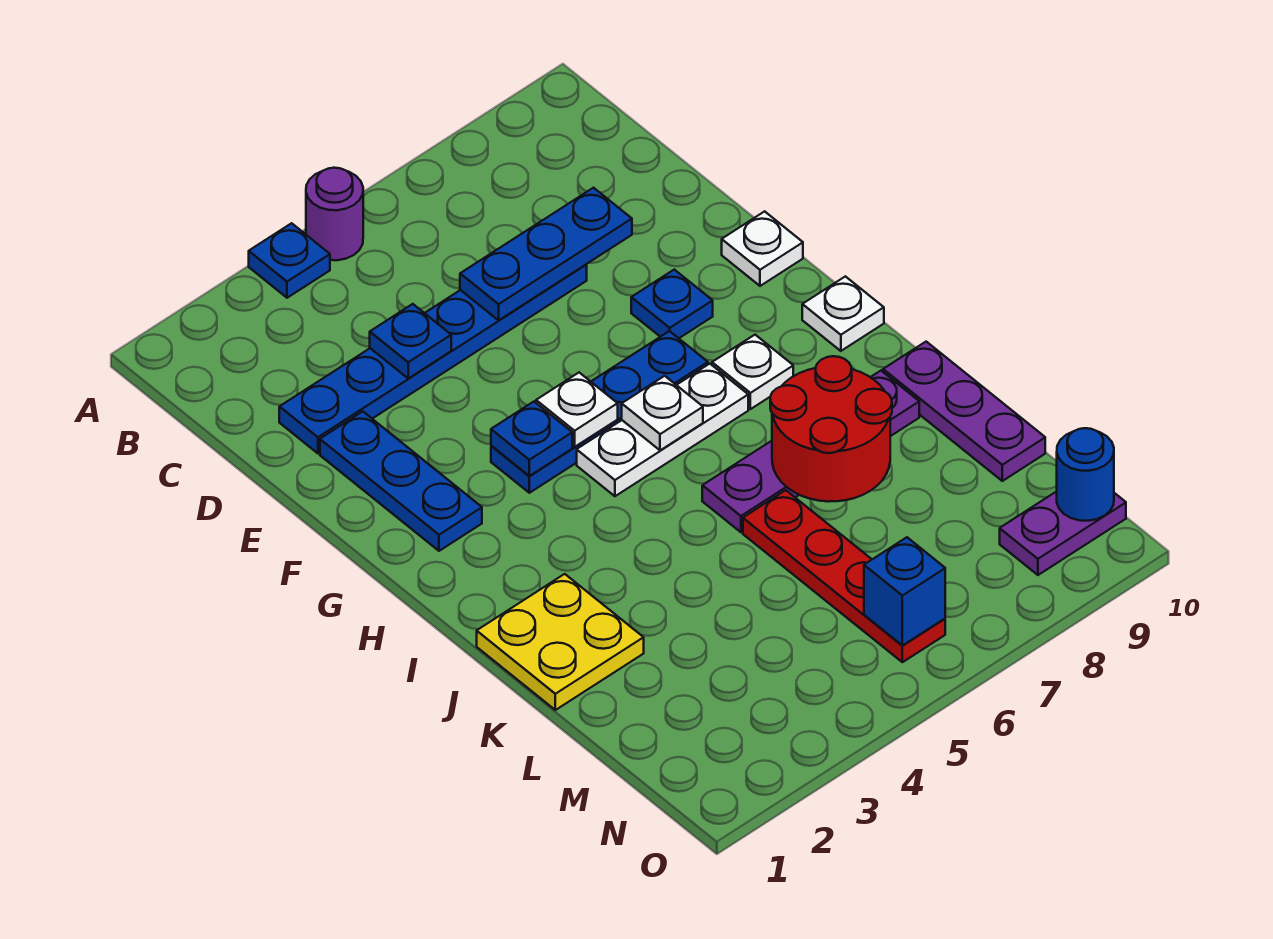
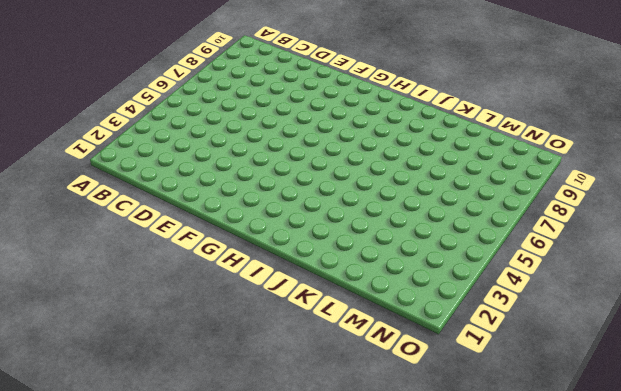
none -> blue 1x1 plate [249,223,330,298]
none -> purple 1x1 round brick [306,168,363,260]
none -> blue 1x6 plate [279,265,587,453]

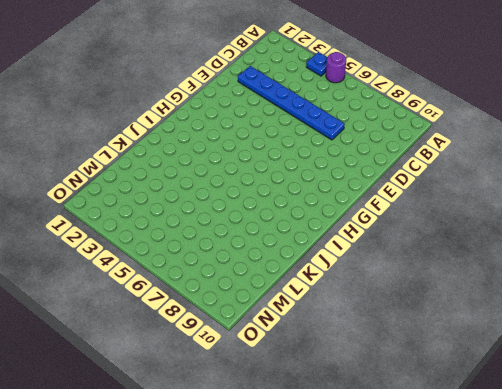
none -> blue 1x3 plate [320,411,482,551]
none -> blue 1x1 plate [631,270,713,338]
none -> white 1x1 plate [722,211,803,286]

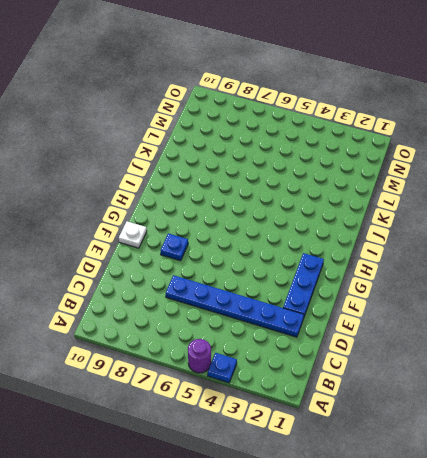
none -> blue 1x4 plate [491,331,708,493]
none -> white 1x3 plate [577,364,748,496]
none -> white 1x1 plate [712,335,793,409]

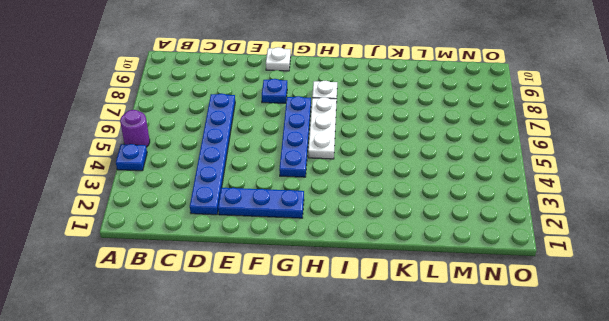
none -> white 1x1 plate [802,276,884,351]
none -> yellow 2x2 plate [477,574,644,710]
none -> purple 1x4 plate [702,371,919,532]

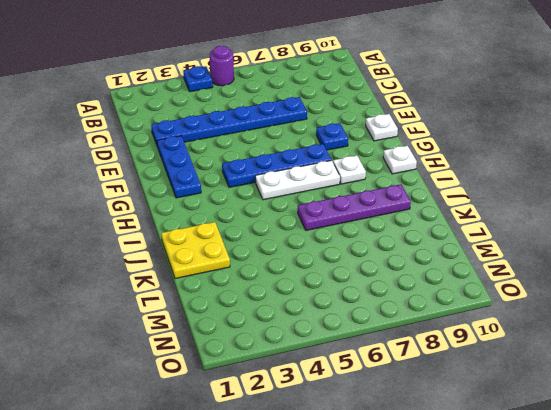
none -> purple 1x3 plate [883,342,1045,481]
none -> red 1x4 plate [743,490,945,662]
none -> purple 1x2 plate [1000,491,1126,575]

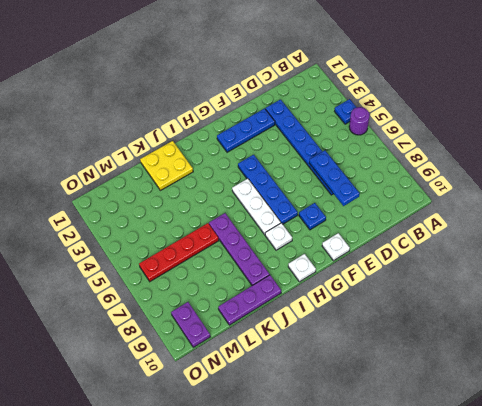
none -> blue 1x1 plate [370,304,451,378]
none -> blue 1x1 plate [491,402,572,476]
none -> white 1x1 plate [536,373,618,447]

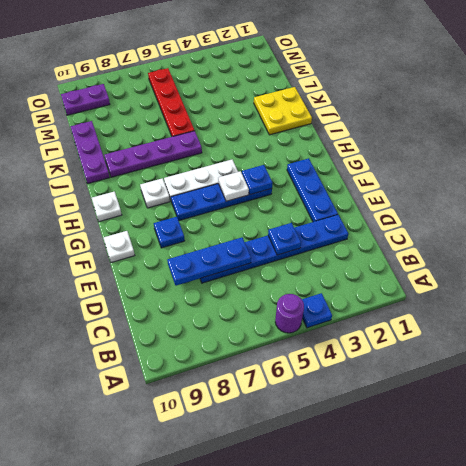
none -> white 1x1 plate [622,376,703,450]
none -> red 2x2 round brick [770,356,892,502]
none -> blue 1x1 brick [864,537,945,645]

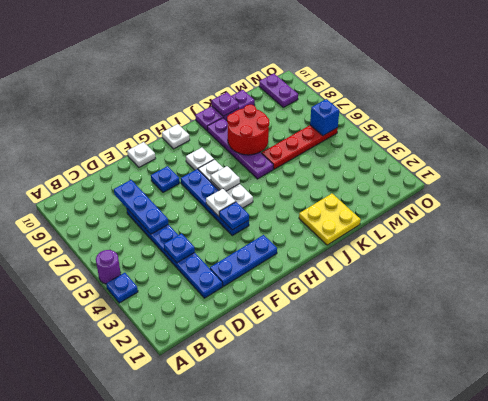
purple 1x1 plate [212,92,239,116] -> none
none -> blue 1x1 round brick [1057,428,1114,521]

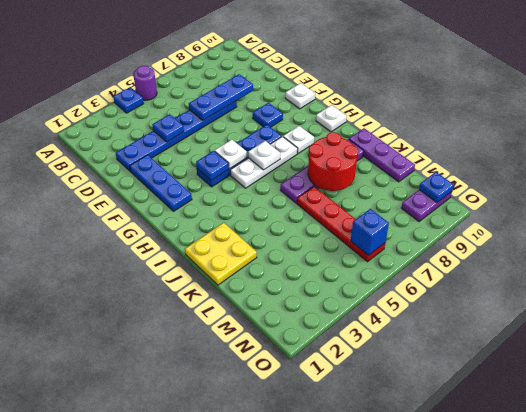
blue 1x1 plate [419,172,454,202] -> blue 1x1 round brick [1057,428,1114,521]

